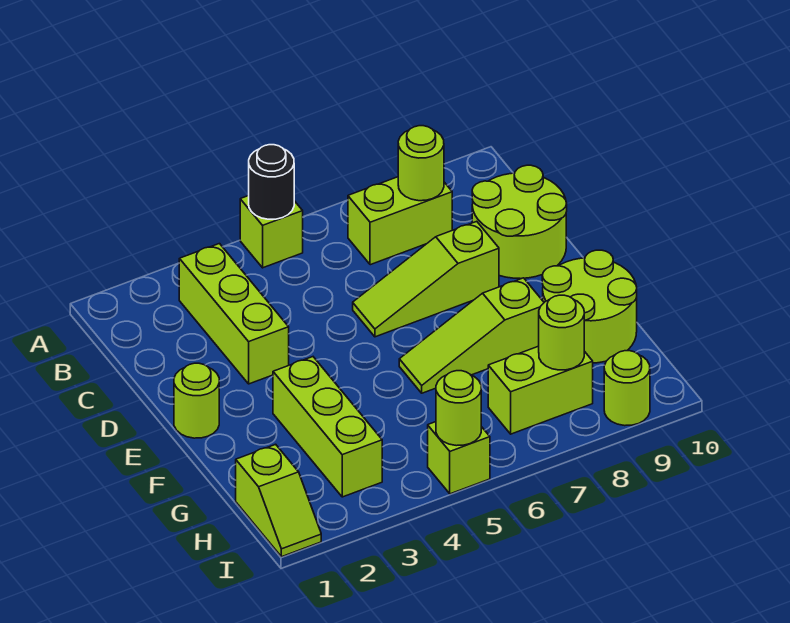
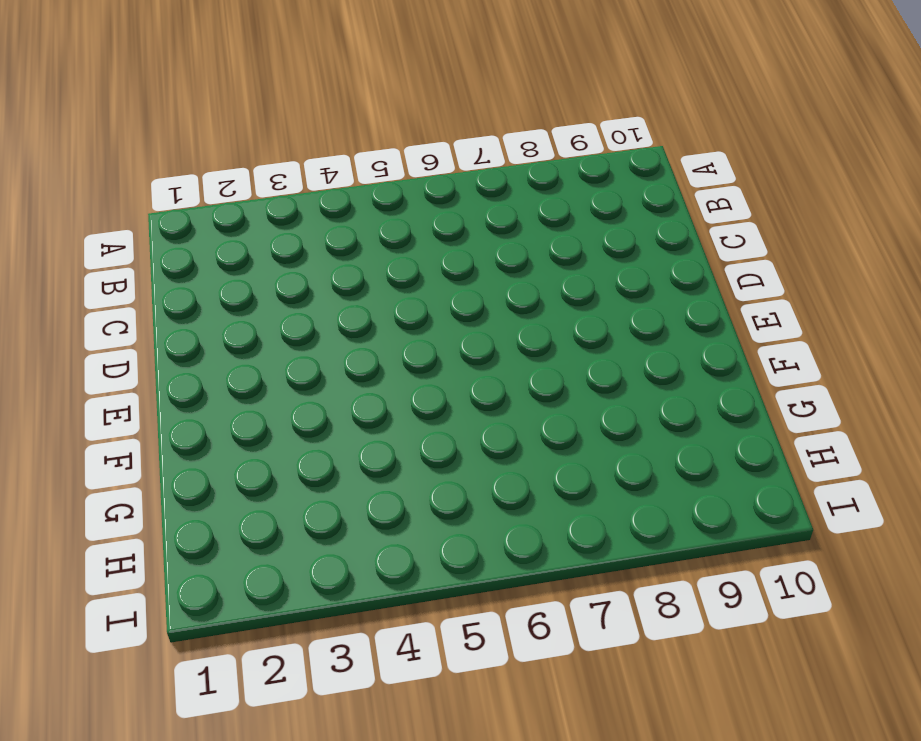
none -> lime 1x1 brick [240,196,303,268]
none -> lime 1x3 brick [179,244,289,384]
none -> lime 1x2 brick [348,177,452,265]

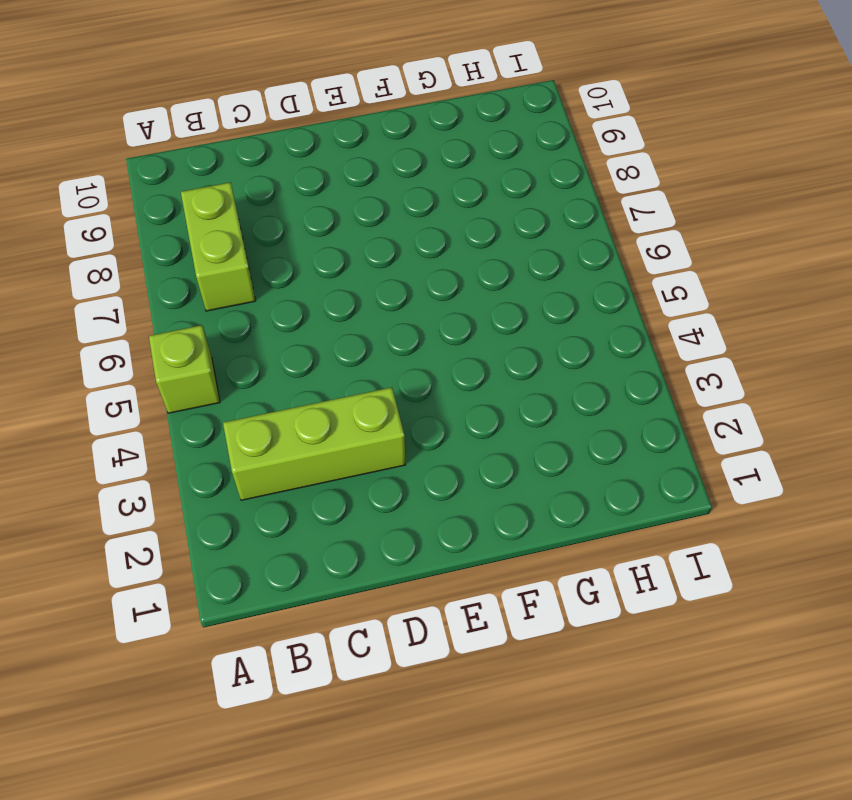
none -> lime 2x2 round brick [472,165,567,279]
none -> lime 1x3 slope [353,221,499,337]
none -> lime 1x1 round brick [174,363,219,438]

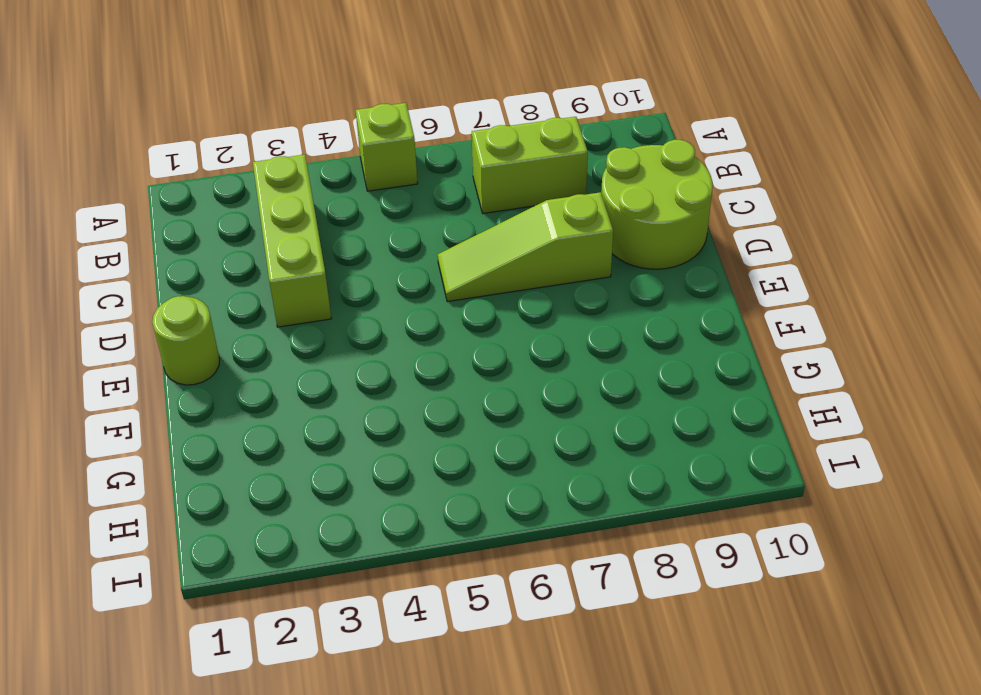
none -> lime 1x3 brick [273,357,382,497]
none -> lime 1x3 slope [399,278,544,393]
none -> lime 2x2 round brick [542,250,637,363]

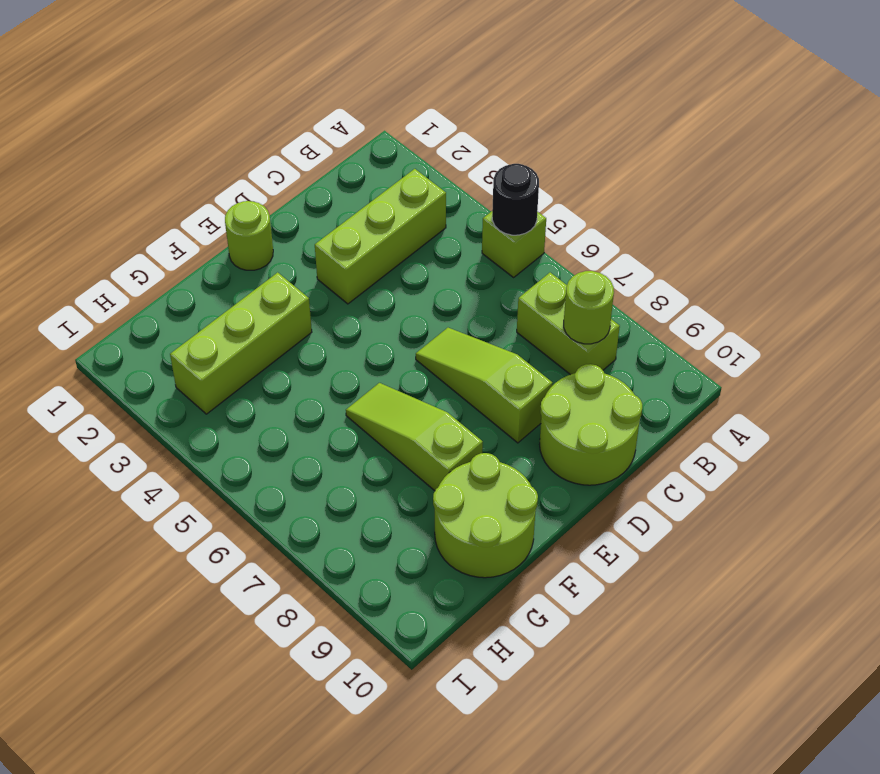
none -> lime 1x2 slope [236,444,321,557]
none -> lime 1x2 brick [488,346,593,434]
none -> lime 1x1 brick [428,422,490,494]

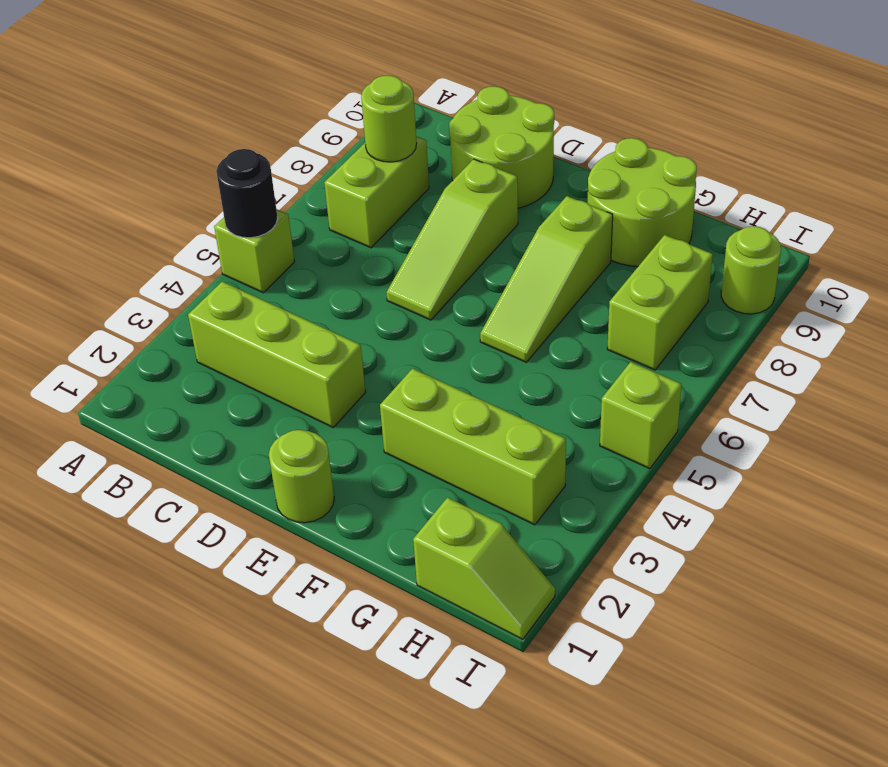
none -> lime 1x1 round brick [539,295,585,370]
none -> lime 1x1 round brick [436,371,481,446]

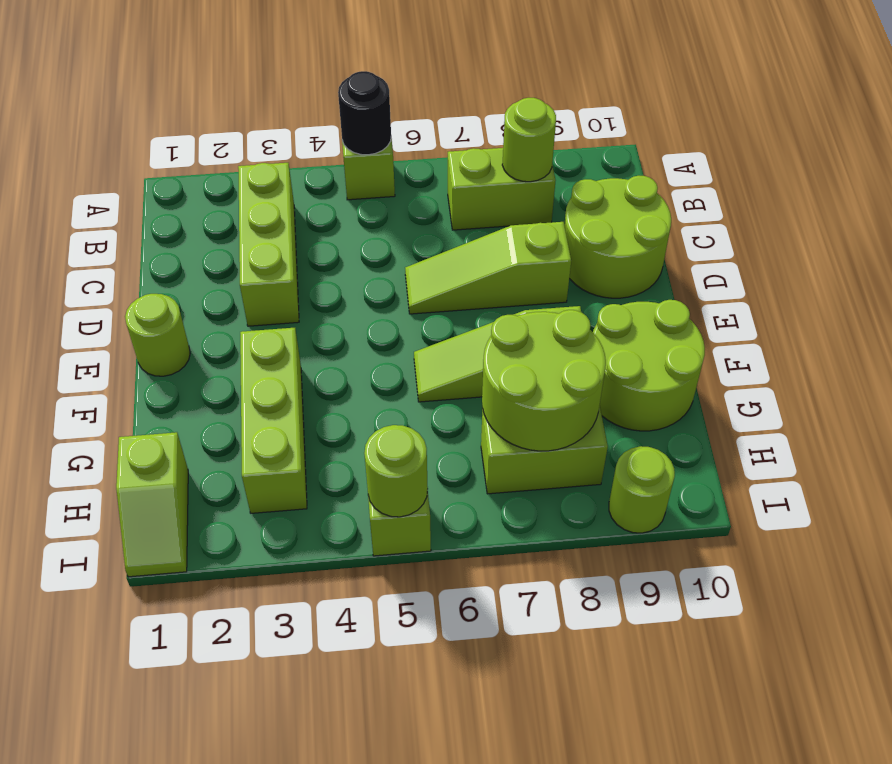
lime 2x2 round brick [482,310,606,451] -> lime 1x1 round brick [539,295,585,370]

